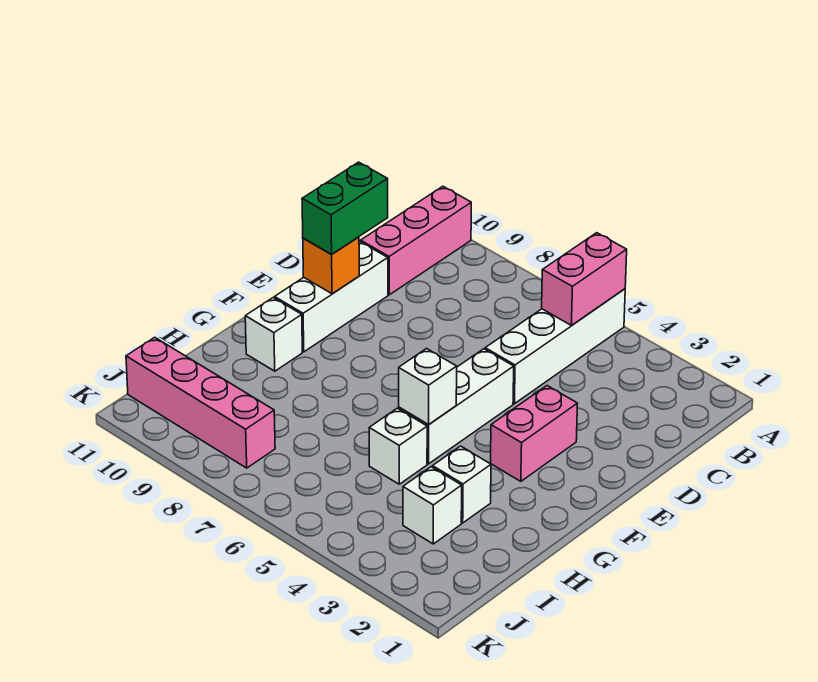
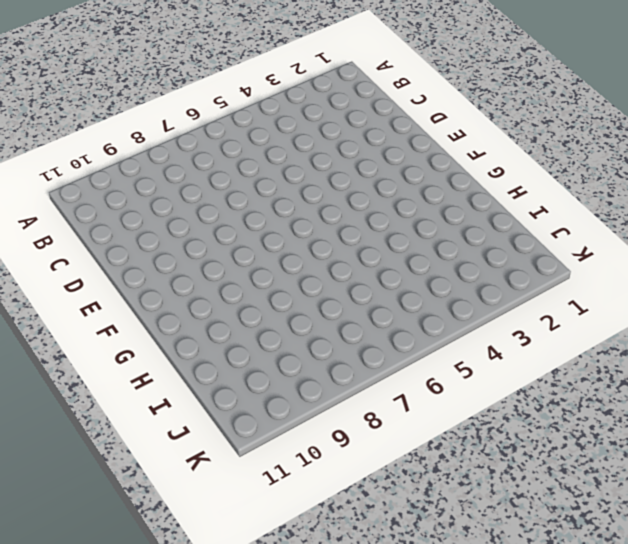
none -> white 1x4 brick [485,289,625,404]
none -> pink 1x3 brick [360,186,471,295]
none -> white 1x3 brick [275,241,388,352]

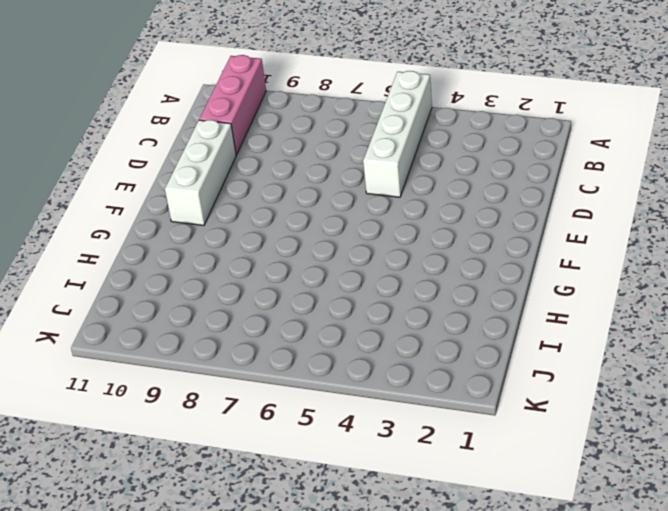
none -> pink 1x2 brick [491,386,577,481]
none -> white 1x3 brick [399,349,514,464]
none -> white 1x1 brick [245,298,302,371]

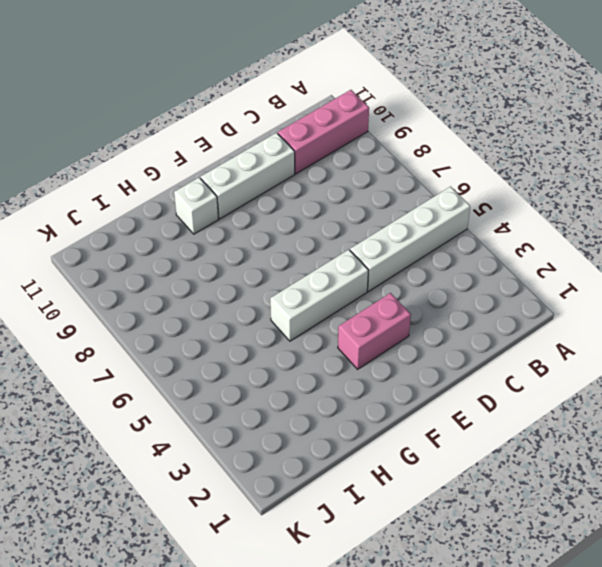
none -> white 1x1 brick [433,446,491,523]
none -> white 1x1 brick [369,408,427,484]
none -> white 1x1 brick [403,467,462,544]

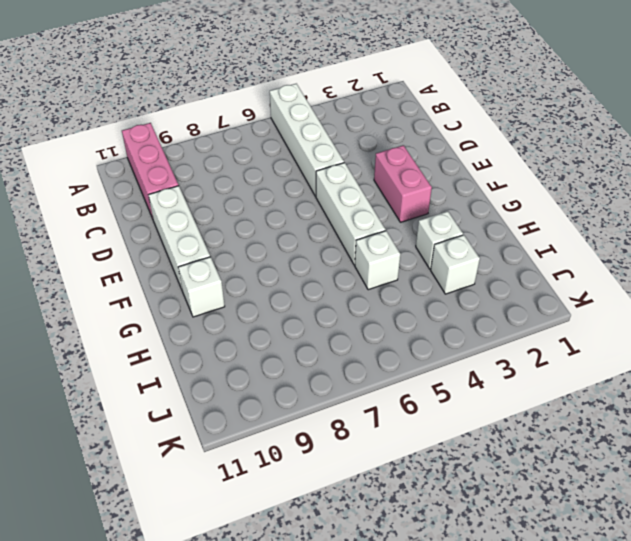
none -> pink 1x4 brick [126,337,275,468]
none -> pink 1x2 brick [542,233,627,325]
none -> orange 1x1 brick [303,237,359,294]

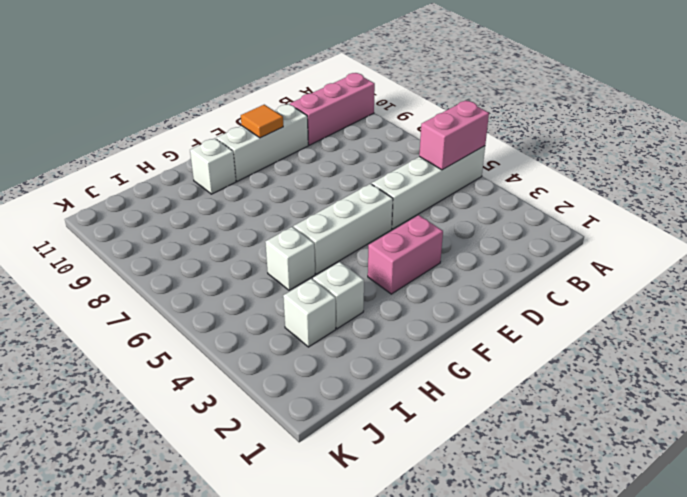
orange 1x1 tile [241,105,283,138] -> orange 1x1 brick [303,237,359,294]
none -> pink 1x4 brick [126,337,275,468]
none -> white 1x1 brick [399,349,457,424]
none -> green 1x2 brick [302,162,388,254]

